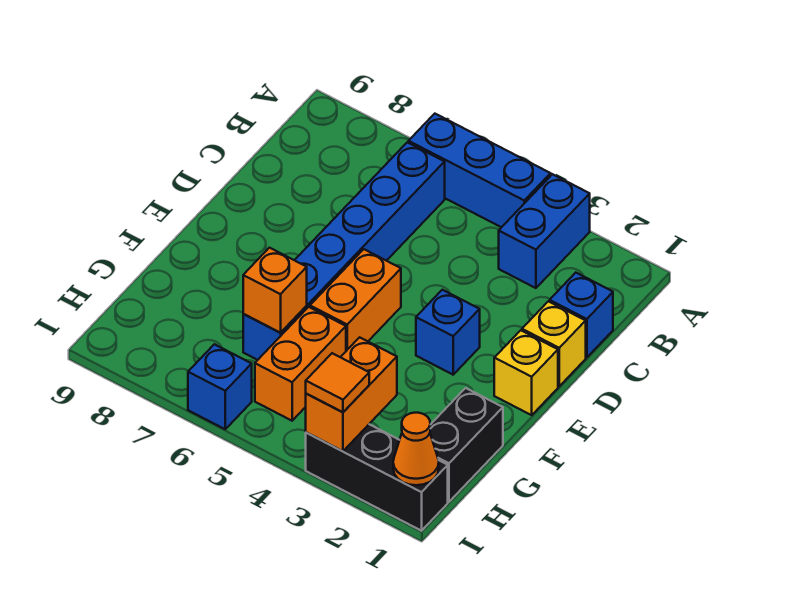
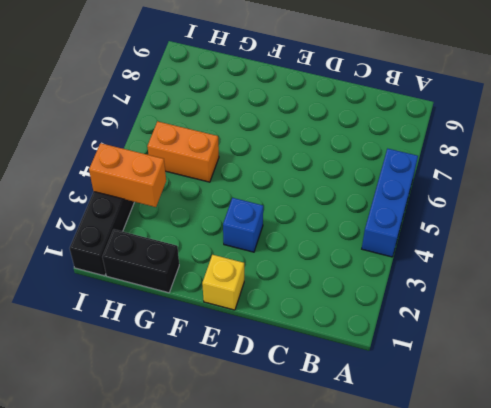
none -> blue 1x2 brick [499,174,590,288]
none -> blue 1x6 brick [243,142,445,360]
none -> blue 1x1 brick [550,273,613,358]

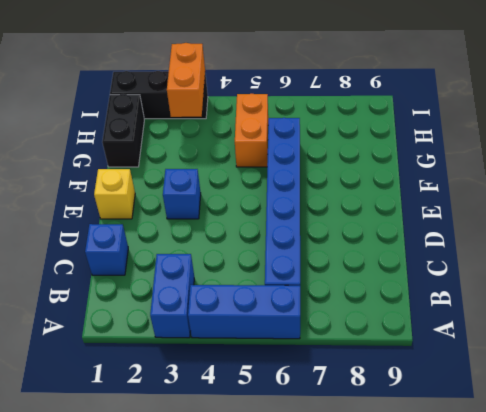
none -> yellow 1x1 brick [522,301,586,386]
none -> orange 1x2 brick [310,249,401,351]
none -> blue 1x1 brick [188,344,252,429]

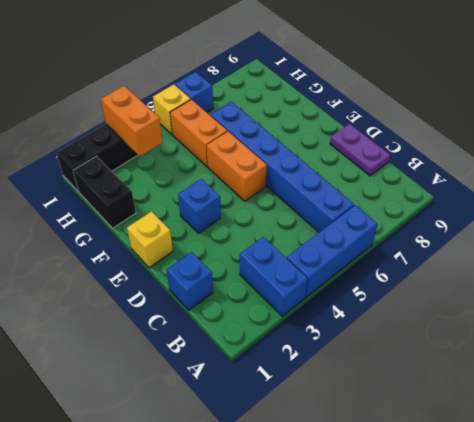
purple 1x2 plate [330,124,390,176] -> none
yellow 1x1 brick [153,85,191,134] -> yellow 1x1 brick moved to [522,301,586,386]
none -> orange 1x1 brick [243,248,307,333]
none -> orange 1x1 cone [393,413,439,485]
none -> orange 1x1 tile [306,353,369,412]

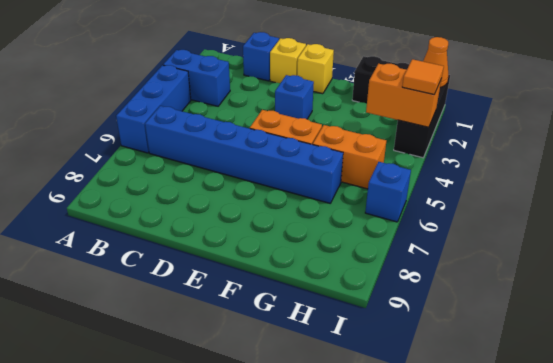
none -> orange 1x1 brick [243,248,307,333]

